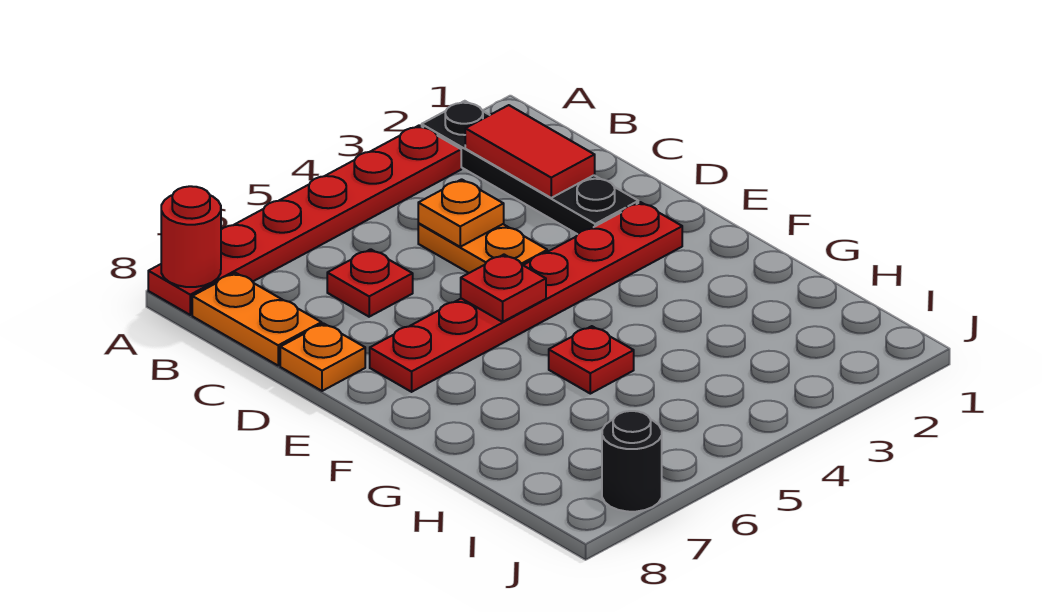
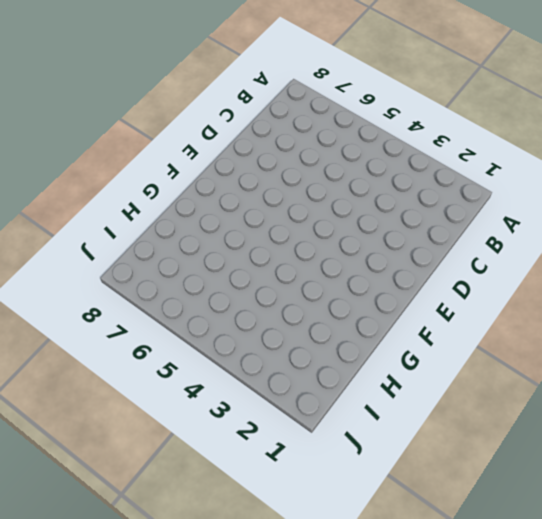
none -> black 1x4 plate [422,101,638,234]
none -> red 1x6 plate [148,125,461,315]
none -> orange 1x2 plate [192,273,322,365]

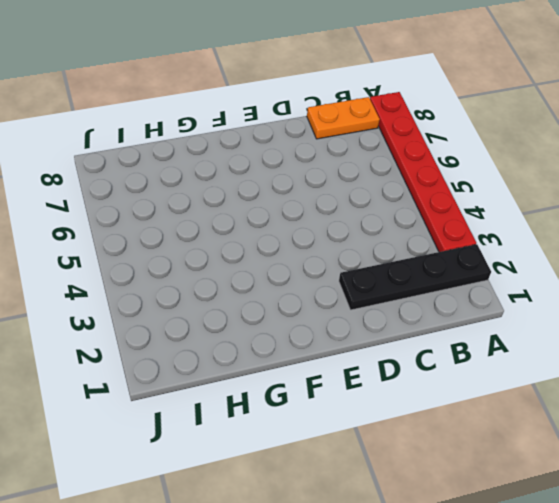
none -> orange 1x2 plate [418,224,547,273]
none -> red 1x1 plate [327,249,413,317]
none -> orange 1x1 plate [280,324,365,391]

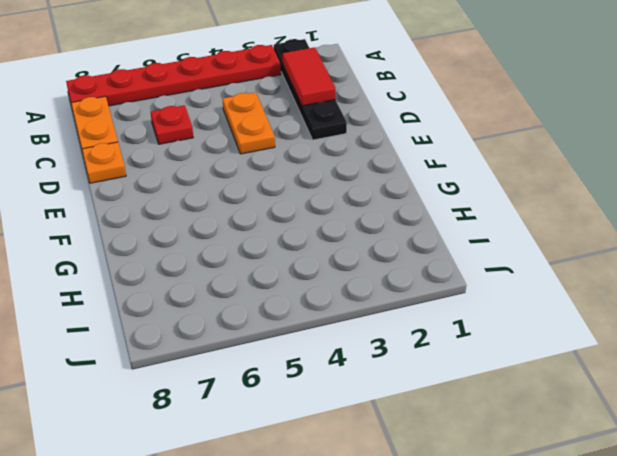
none -> red 1x6 plate [370,202,682,392]
none -> red 1x1 plate [549,326,634,394]
none -> black 1x1 round brick [602,411,662,512]

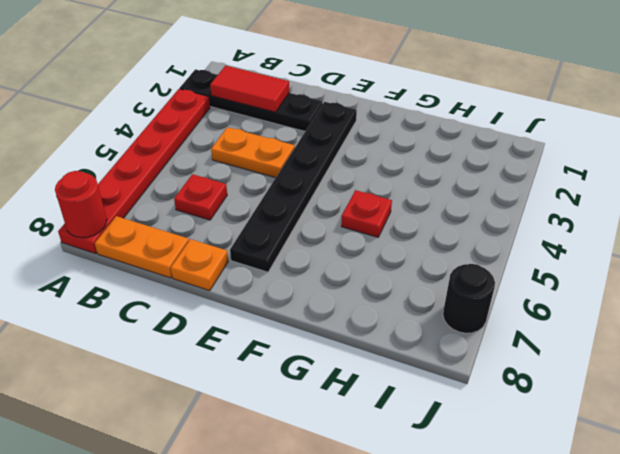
black 1x6 plate [230,102,357,272] -> red 1x6 plate [370,202,682,392]
none -> orange 1x1 plate [418,179,504,247]
none -> red 1x1 plate [461,255,546,322]

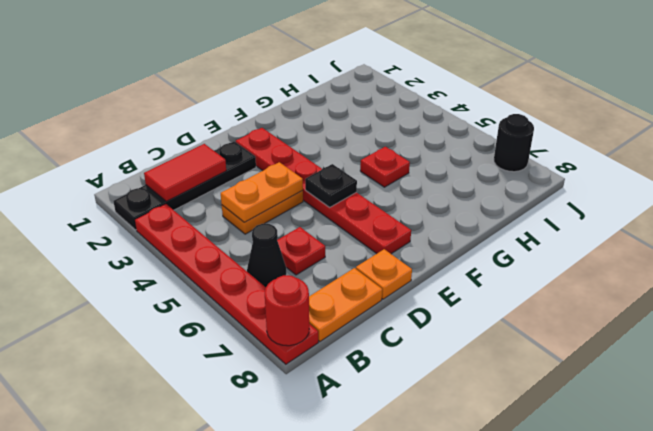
black 1x1 cone [247,224,286,287] -> none
orange 1x2 plate [221,162,303,222] -> orange 1x1 plate [418,179,504,247]
black 1x1 plate [305,164,357,208] -> red 1x1 plate [461,255,546,322]

